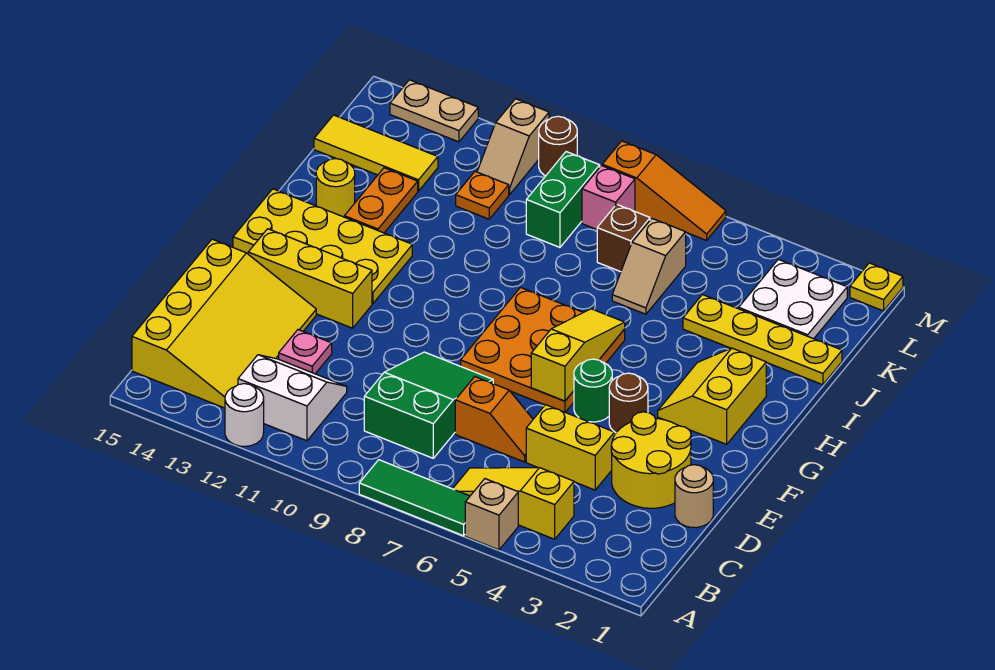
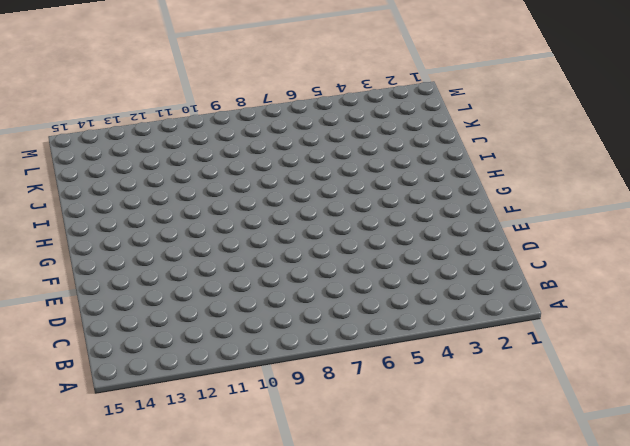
none -> tan 1x1 brick [465,479,518,550]
none -> green 1x3 tile [359,460,470,536]
none -> white 1x1 round brick [225,384,264,446]
none -> yellow 1x3 slope [453,468,574,539]

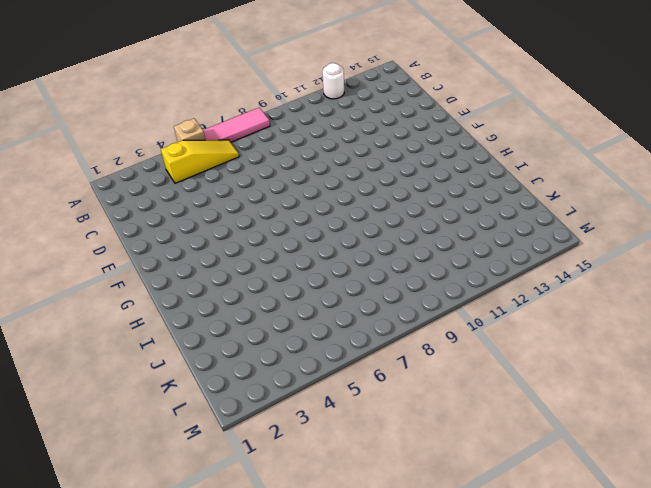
pink 1x3 tile [203,108,270,142] -> green 1x3 tile [359,460,470,536]
none -> white 2x2 slope [238,355,347,441]
none -> yellow 3x4 slope [132,239,316,408]
none -> green 2x3 slope [364,352,493,458]
none -> tan 1x1 round brick [675,465,713,528]

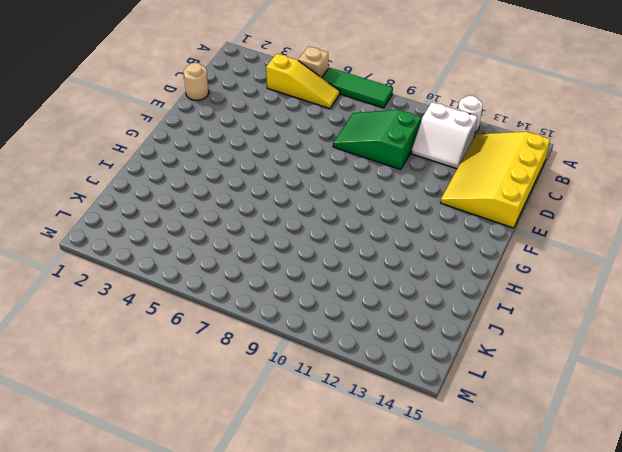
green 2x3 slope [333,110,421,169] -> green 2x3 slope turned to [364,352,493,458]
none -> yellow 2x2 round brick [611,412,691,508]
none -> yellow 1x2 brick [526,405,615,490]
none -> orange 1x2 slope [455,377,533,462]
none -> pink 1x1 plate [279,330,332,374]

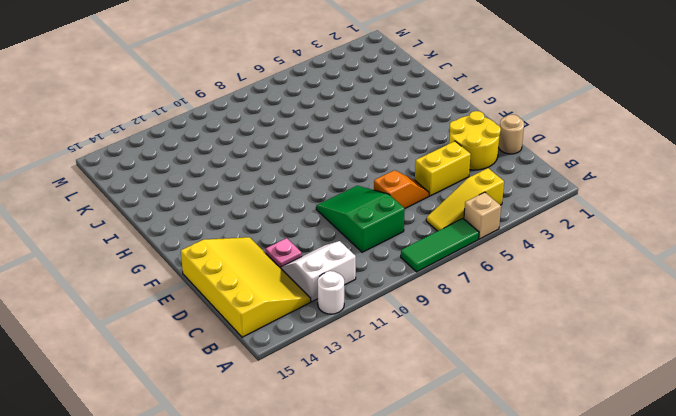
none -> brown 1x1 round brick [609,373,648,432]
none -> green 1x1 round brick [574,359,612,422]
none -> orange 3x3 plate [461,288,625,412]
none -> yellow 1x3 brick [248,229,372,328]

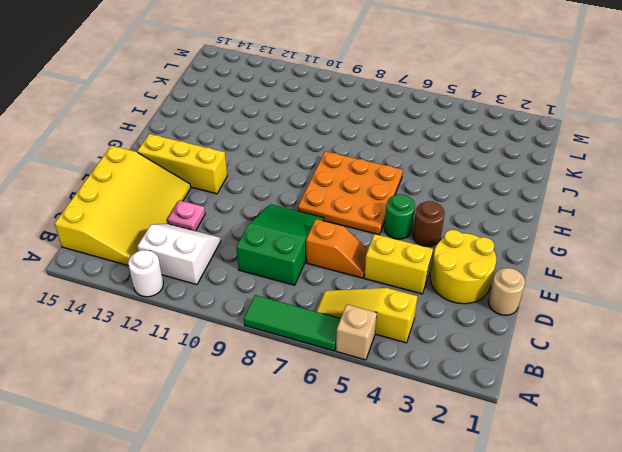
none -> yellow 2x2 slope [658,348,766,444]
none -> yellow 2x4 plate [233,189,412,304]
none -> orange 1x2 plate [344,168,418,233]
none -> yellow 1x1 round brick [316,159,355,217]

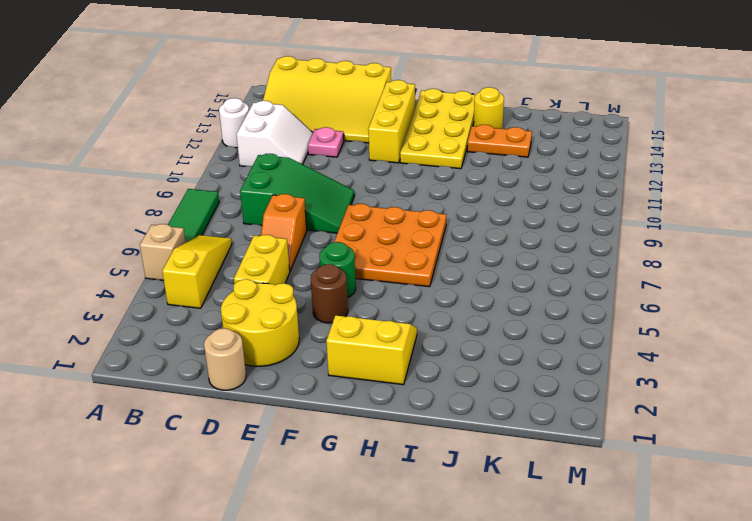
none -> yellow 1x4 plate [683,295,842,385]
none -> tan 1x2 slope [612,219,686,314]
none -> white 2x2 plate [739,259,847,339]
none -> brown 1x1 brick [597,204,650,272]

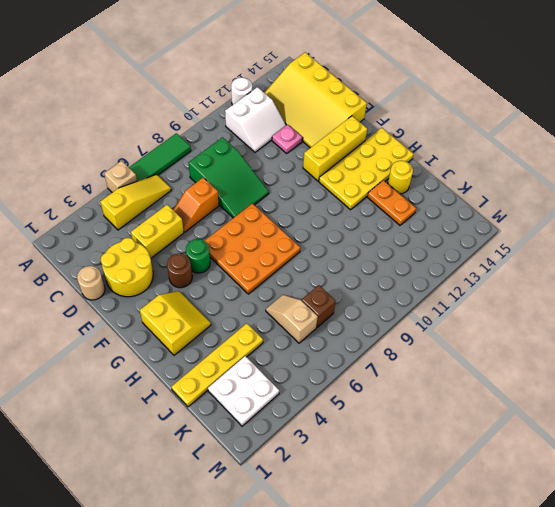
none -> green 1x2 brick [526,152,600,247]
none -> orange 1x1 plate [456,171,509,219]
none -> yellow 1x3 tile [314,115,438,191]
none -> pink 1x1 brick [582,166,635,229]

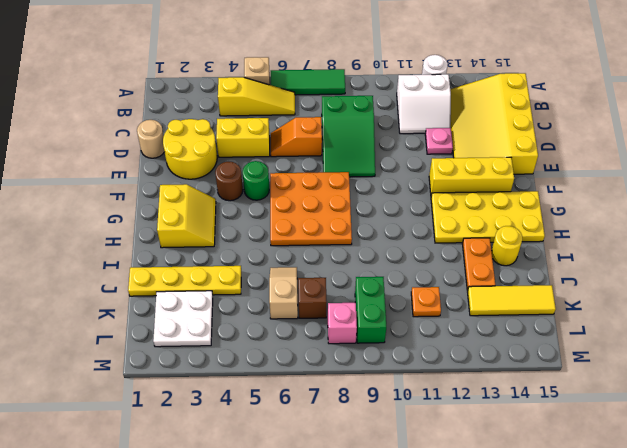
none -> tan 1x2 slope [477,99,549,195]
none -> yellow 1x1 plate [850,263,903,311]
none -> orange 1x3 slope [602,141,726,240]
none -> brown 1x1 round brick [539,116,577,176]

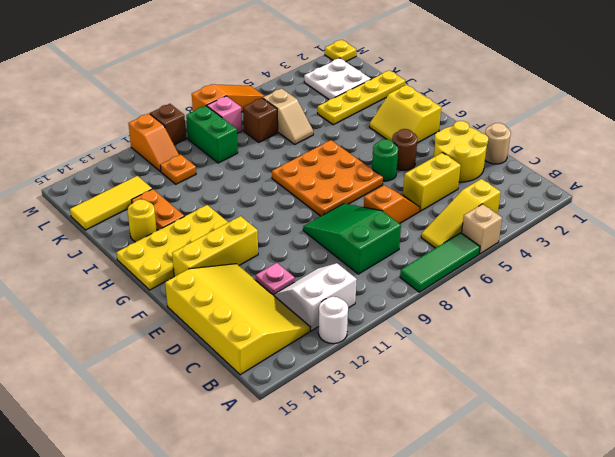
orange 1x2 slope [129,114,179,171] -> tan 1x2 slope [477,99,549,195]
brown 1x1 brick [150,104,186,145] -> brown 1x1 round brick [539,116,577,176]
none -> tan 1x2 plate [390,80,478,142]
none -> yellow 1x3 slope [531,309,625,401]

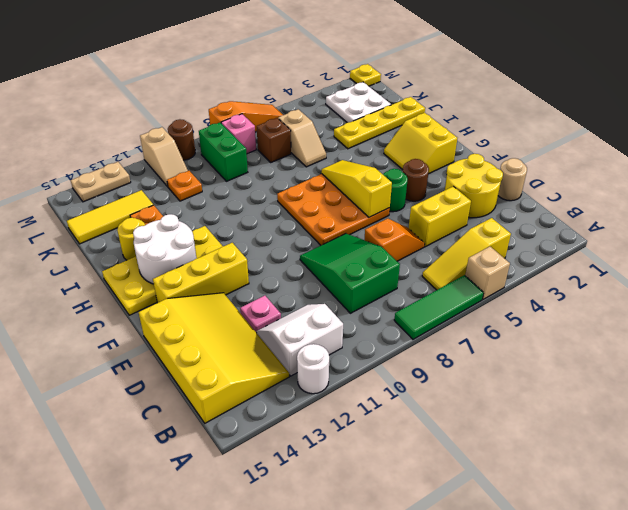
white 2x2 round brick [133,214,197,284] -> none

